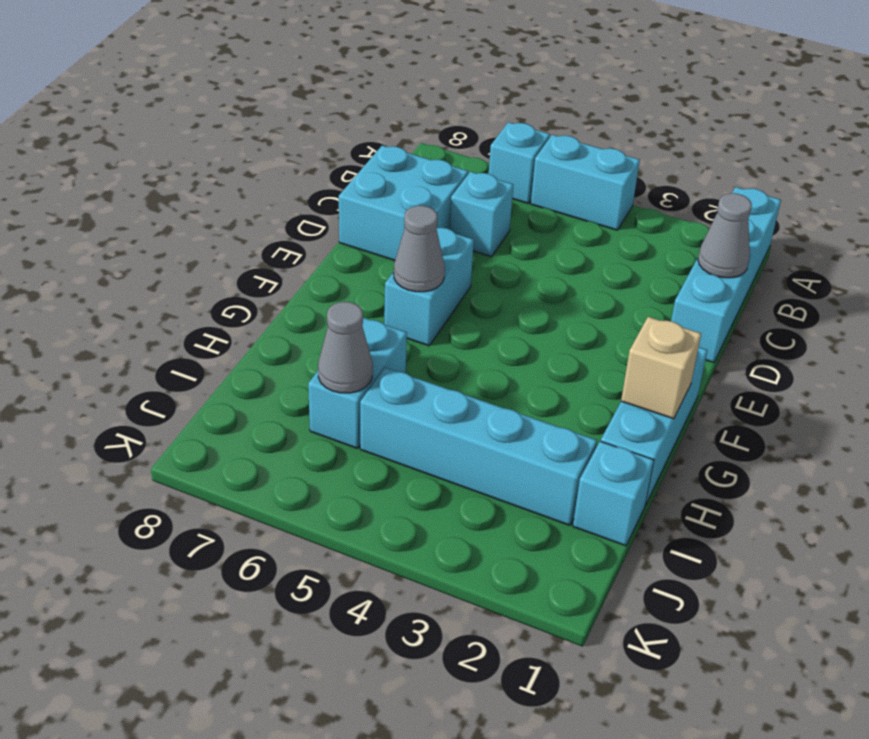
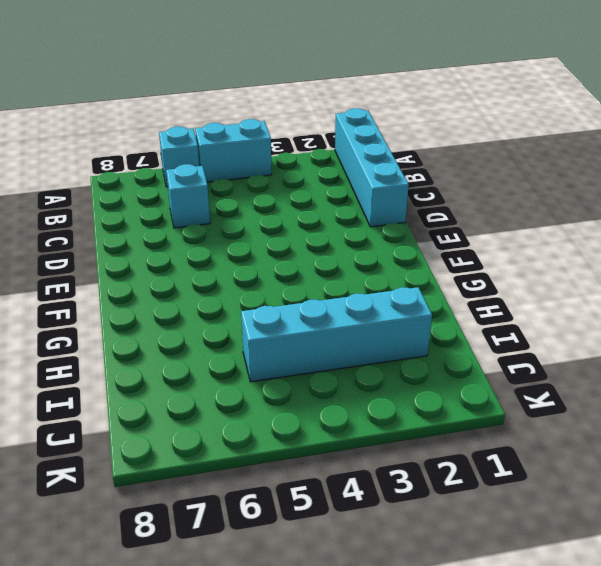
none -> cyan 2x2 brick [339,145,468,260]
none -> cyan 1x2 brick [384,228,474,346]
none -> cyan 1x3 brick [601,347,707,505]

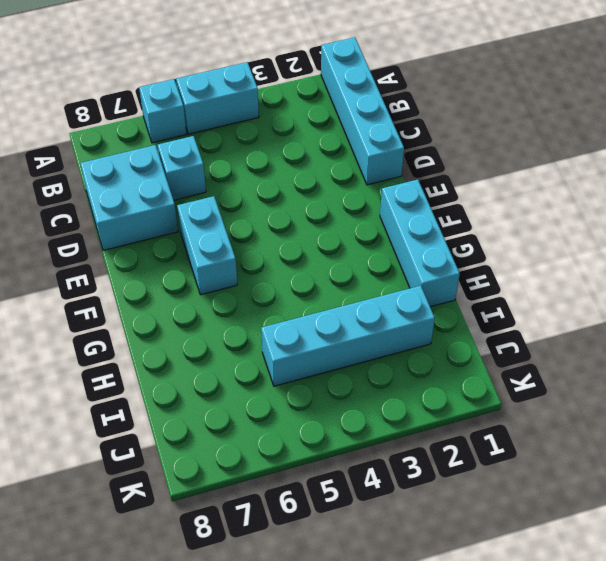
none -> cyan 1x2 brick [308,318,407,448]
none -> cyan 1x1 brick [573,441,654,546]
none -> grey 1x1 cone [698,193,752,278]

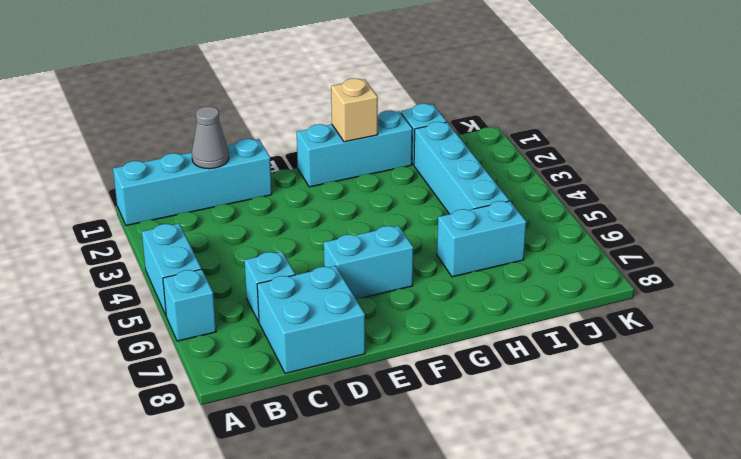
none -> grey 1x1 cone [394,206,445,292]
none -> grey 1x1 cone [318,302,373,393]

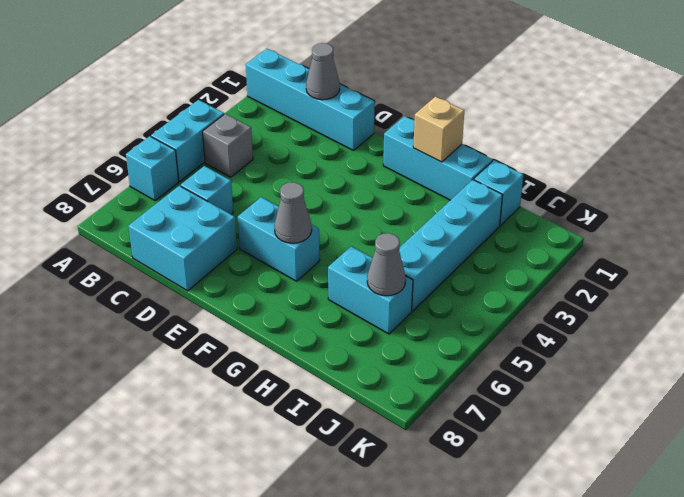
grey 1x1 brick [203,114,253,177] -> none

